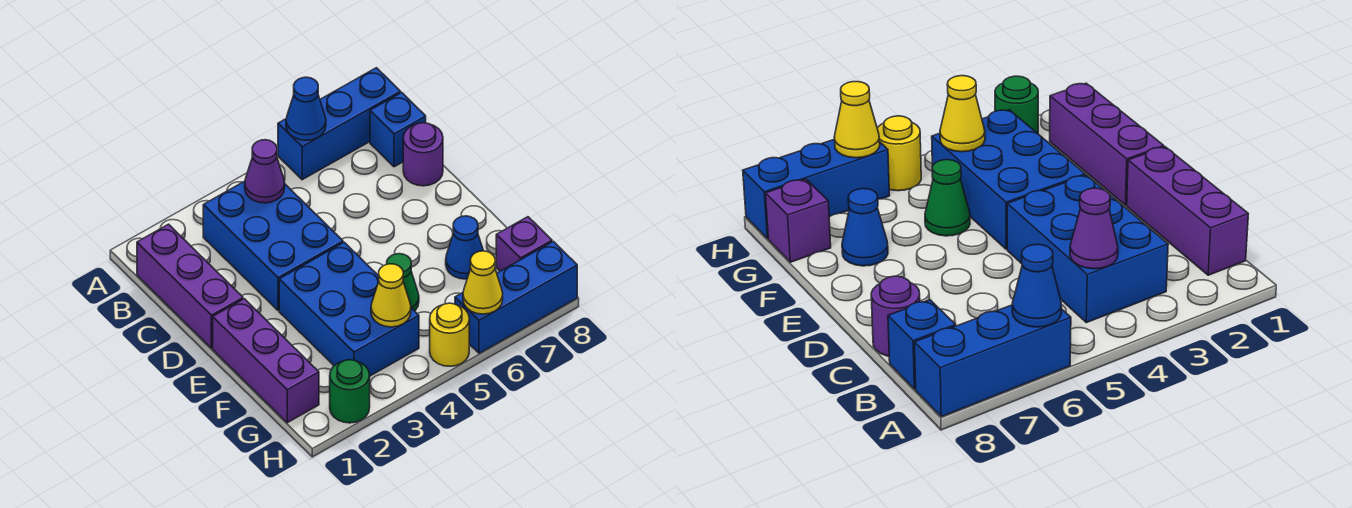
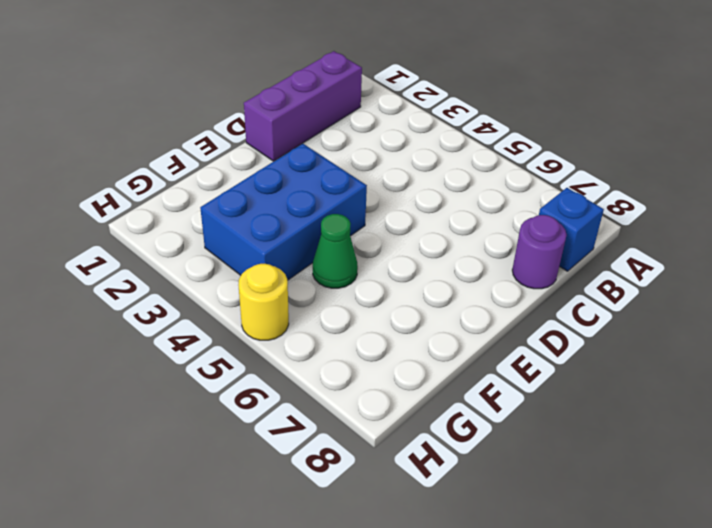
none -> blue 1x3 brick [278,68,401,180]
none -> blue 2x3 brick [203,181,343,311]
none -> purple 1x3 brick [213,299,319,423]

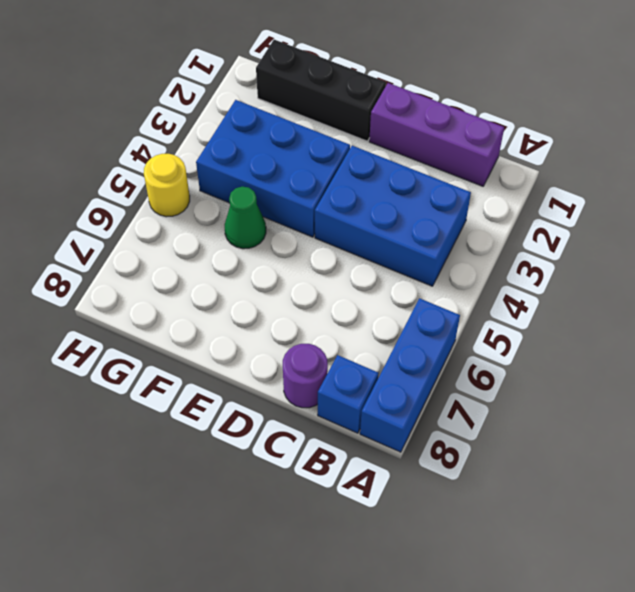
black 1x3 brick [256,40,386,141] -> purple 1x3 brick [213,299,319,423]
none -> blue 1x1 cone [446,216,483,279]
none -> purple 1x1 brick [496,217,552,271]
none -> green 1x1 round brick [330,360,370,423]

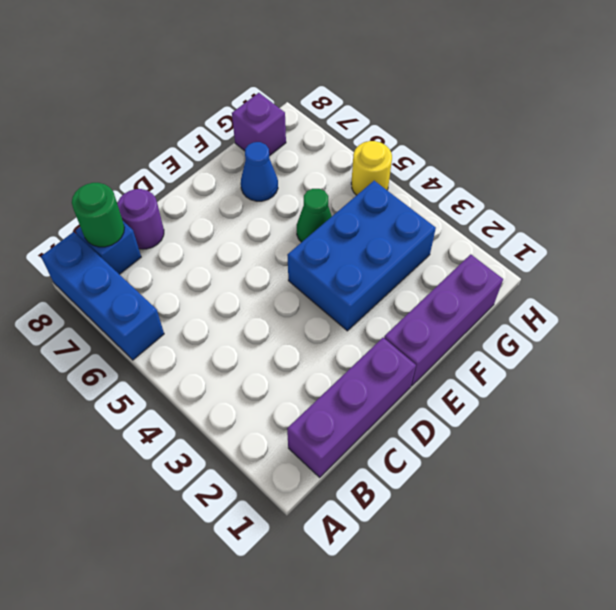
green 1x1 round brick [72,183,124,247] -> green 1x1 round brick moved to [330,360,370,423]
none -> blue 2x3 brick [203,181,343,311]
none -> blue 1x3 brick [455,241,577,353]
none -> blue 1x1 cone [286,77,326,140]

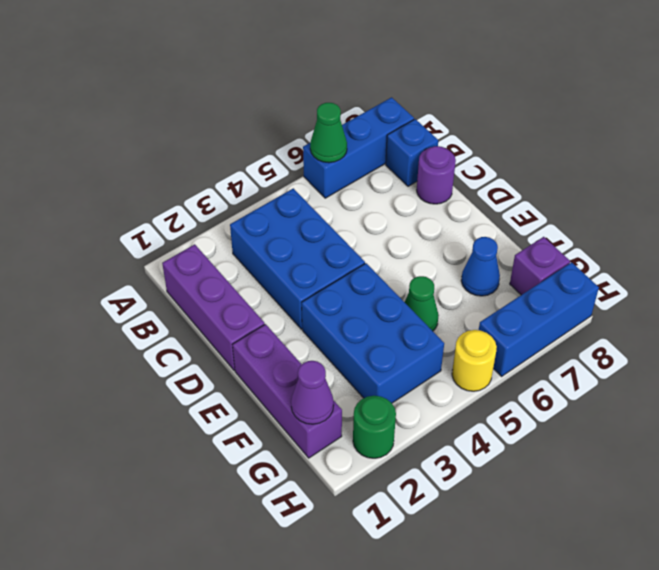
green 1x1 cone [310,103,347,163] -> blue 1x1 cone [286,77,326,140]
purple 1x1 cone [291,361,334,424] -> purple 1x1 cone moved to [245,140,285,203]
none -> yellow 1x1 cone [371,264,411,327]
none -> yellow 1x1 cone [463,251,503,314]

